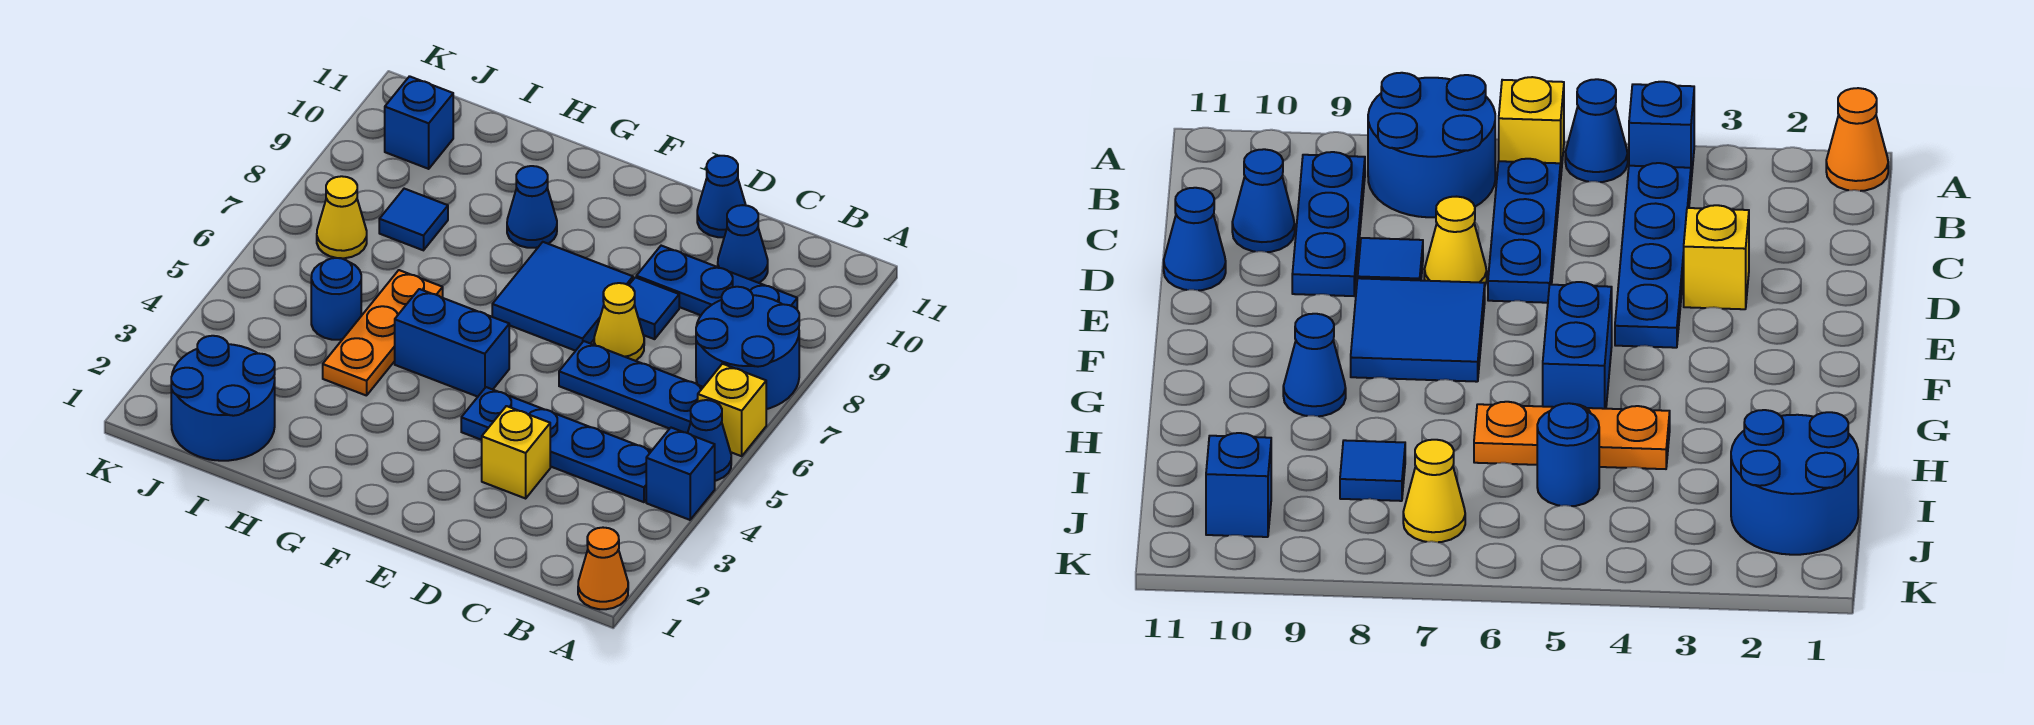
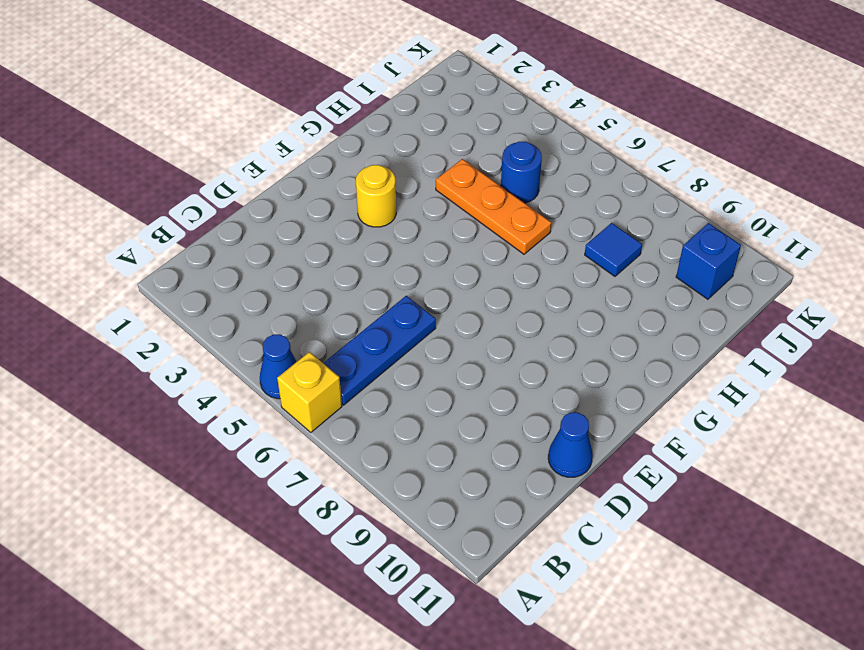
yellow 1x1 round brick [356,165,396,227] -> none
none -> orange 1x1 cone [578,528,628,609]
none -> blue 1x1 brick [646,428,715,520]
none -> blue 2x2 round brick [696,287,799,409]

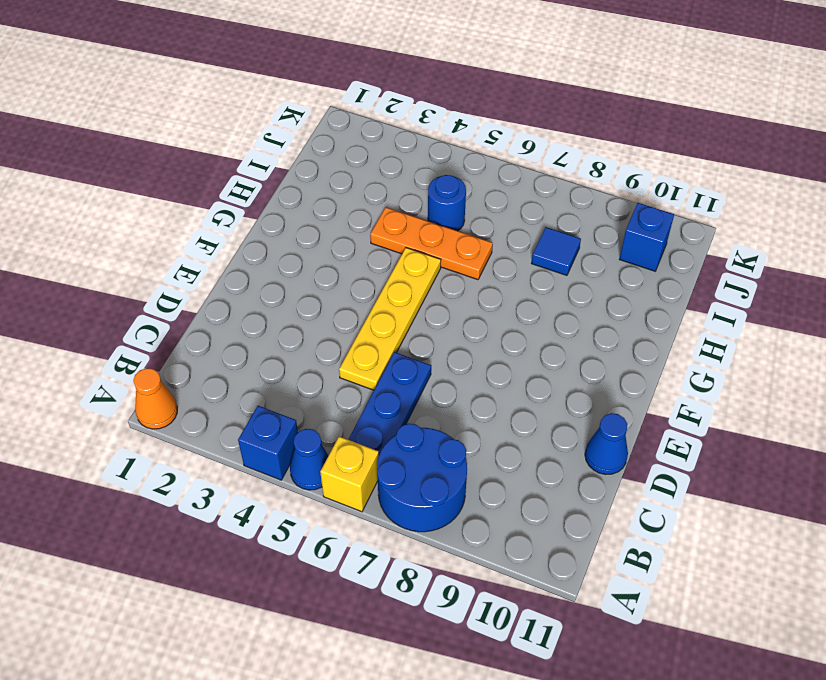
yellow 1x4 plate [339,248,441,390] -> blue 1x2 brick [395,289,509,397]
none -> blue 1x4 plate [461,387,651,502]
none -> blue 1x3 plate [636,246,797,315]
none -> blue 1x1 cone [718,205,768,283]

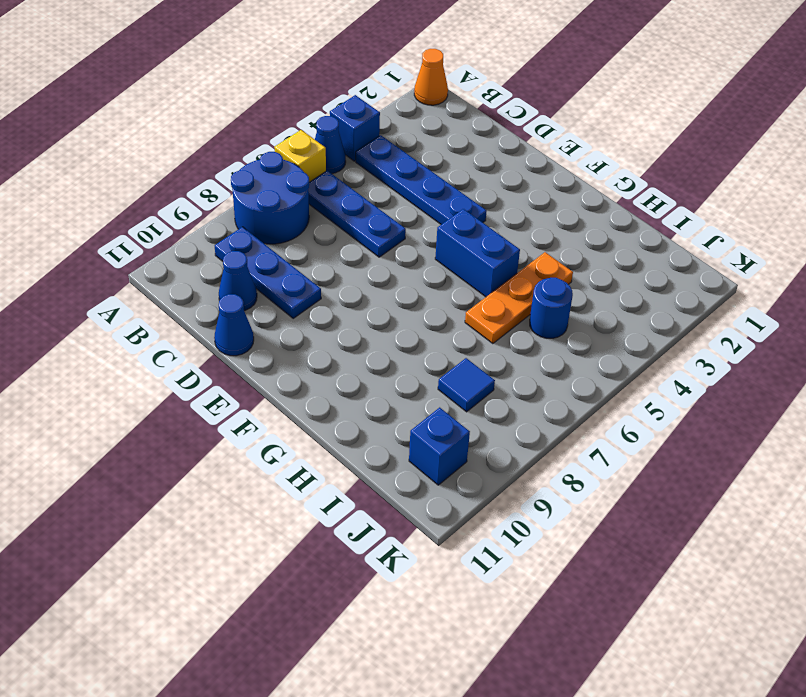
none -> yellow 1x1 brick [482,406,550,498]
none -> yellow 1x1 cone [594,283,644,361]
none -> blue 1x1 tile [629,277,679,339]

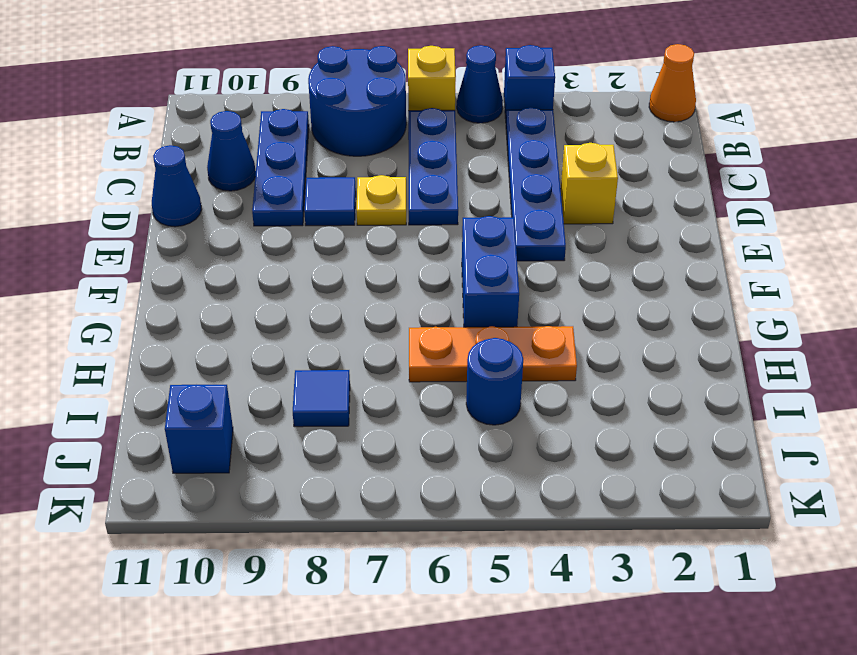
yellow 1x1 plate [357,175,406,225] -> yellow 1x1 cone [594,283,644,361]
none -> blue 2x2 tile [492,242,633,351]
none -> blue 1x1 cone [507,166,557,248]
none -> blue 2x2 round brick [171,336,275,461]

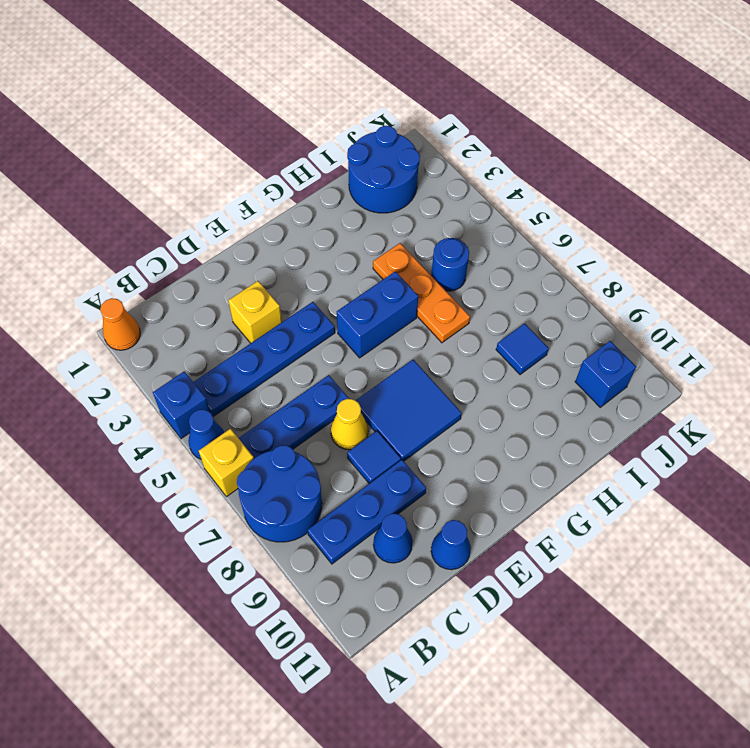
none -> blue 1x1 cone [507,166,557,248]
none -> yellow 1x1 cone [317,176,367,258]

